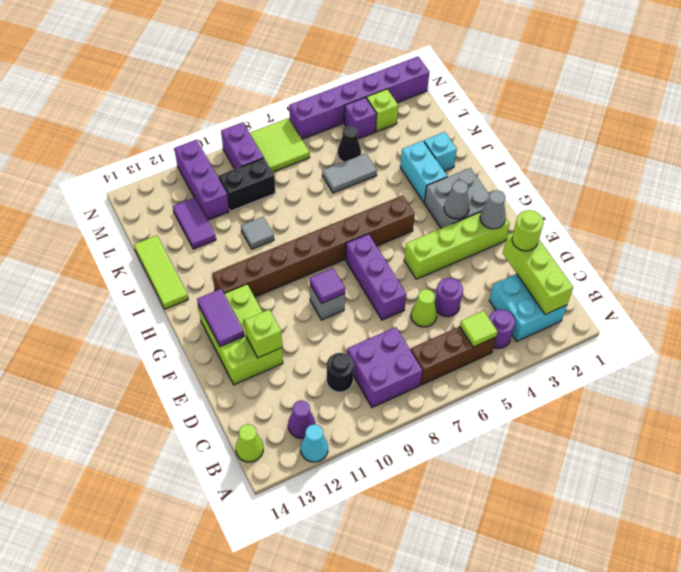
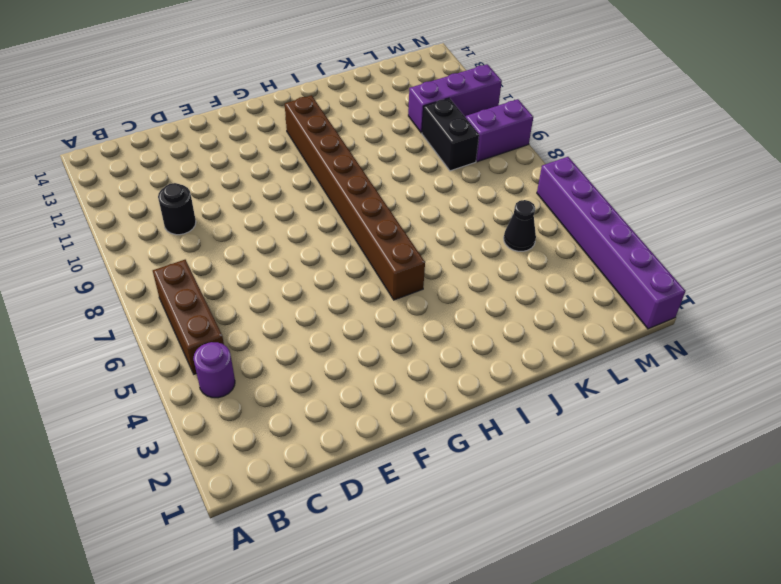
none -> cyan 1x1 cone [301,424,328,462]
none -> cyan 2x2 brick [489,274,567,341]
none -> purple 2x2 brick [347,327,422,407]
none -> purple 1x1 cone [288,400,315,438]

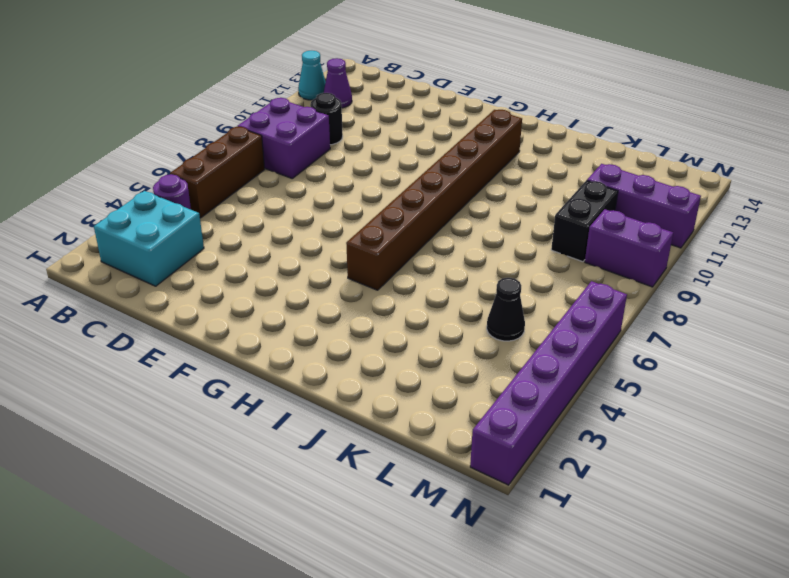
none -> lime 1x1 cone [236,424,263,462]
none -> purple 1x1 round brick [435,278,463,317]
none -> lime 1x1 cone [411,289,437,327]
none -> purple 1x3 brick [346,234,406,320]

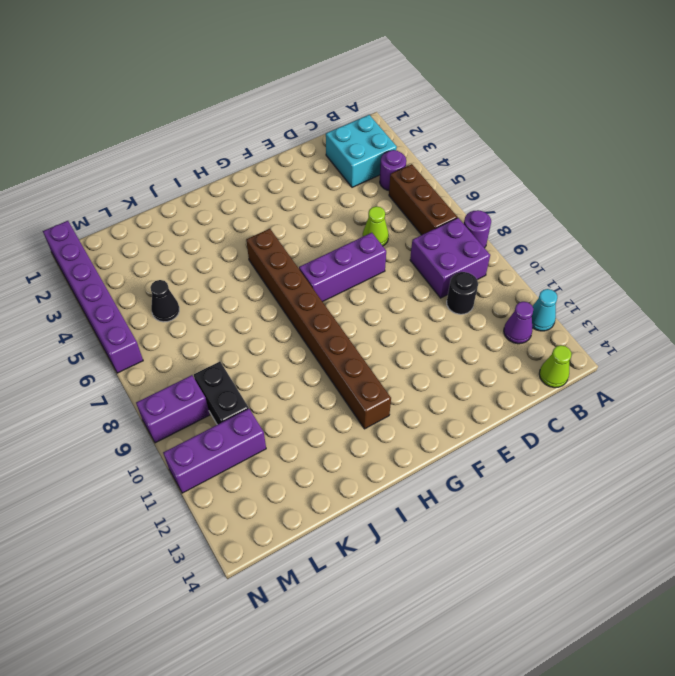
purple 1x1 round brick [464,210,491,248] -> purple 1x1 round brick moved to [435,278,463,317]
none -> lime 2x3 brick [198,284,283,385]
none -> lime 1x4 brick [404,212,510,279]
none -> grey 1x1 brick [310,285,345,320]
none -> grey 2x2 brick [424,168,489,228]

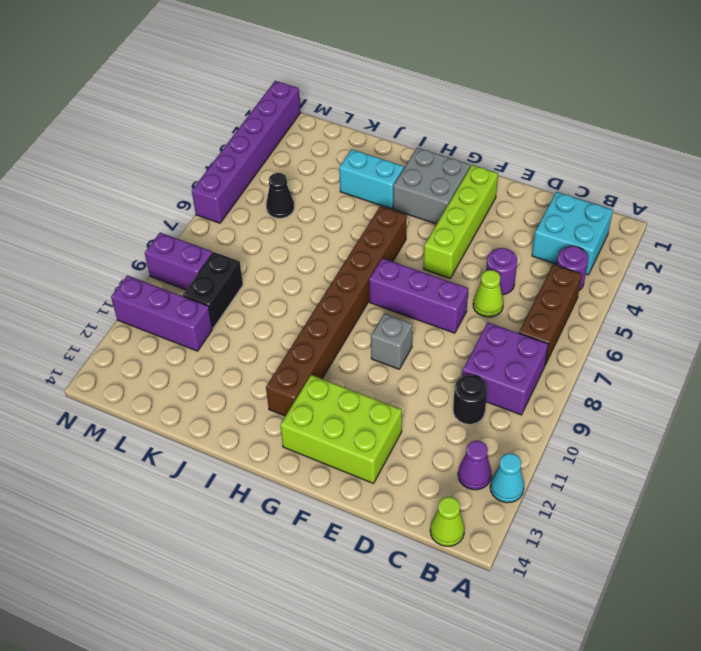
none -> lime 1x3 tile [134,235,188,309]
none -> cyan 1x1 brick [424,132,457,171]
none -> grey 1x1 tile [241,217,274,249]
none -> grey 1x2 tile [322,153,377,193]

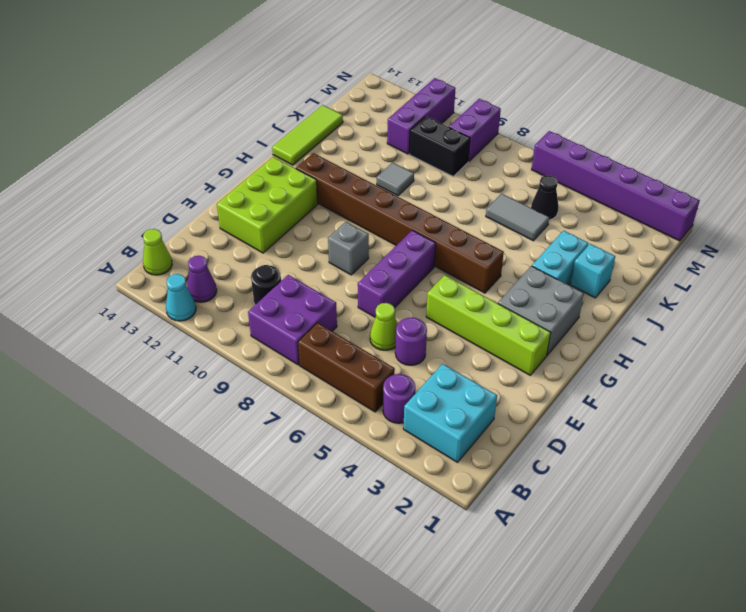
none -> purple 1x2 tile [173,198,216,249]
none -> lime 1x1 brick [367,89,398,132]
none -> purple 1x1 brick [344,97,377,139]
none -> lime 2x2 tile [250,118,310,172]

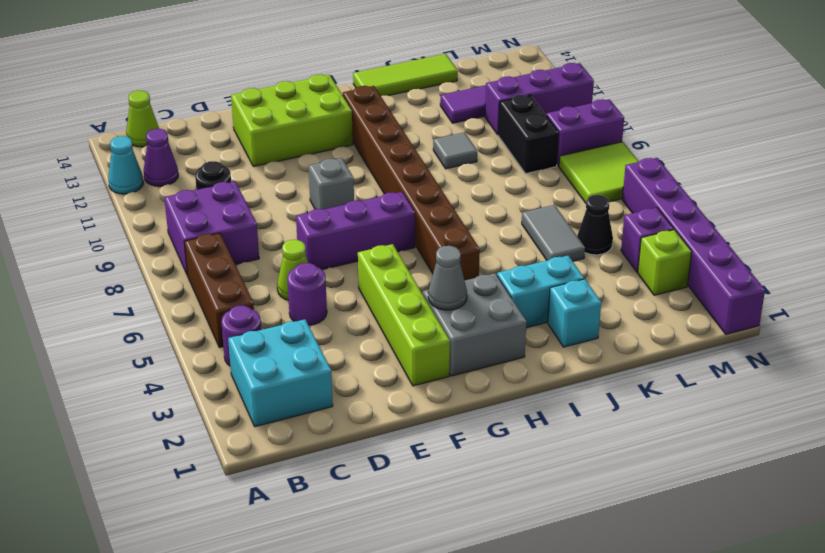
none -> lime 1x3 brick [503,233,573,314]
none -> lime 1x1 tile [460,311,498,347]
none -> lime 1x1 brick [245,310,282,358]
none -> grey 1x1 cone [480,190,506,229]

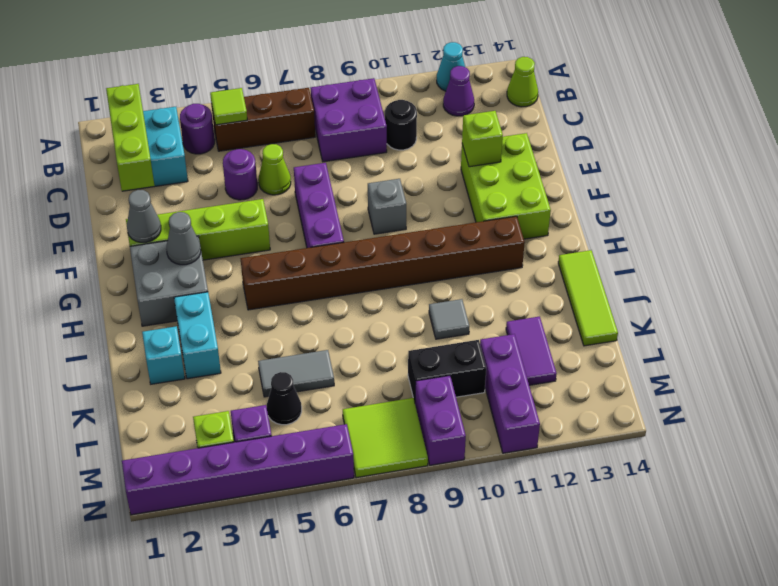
none -> purple 1x1 tile [310,268,345,303]
none -> purple 1x2 tile [197,289,244,347]
none -> lime 1x1 round brick [512,210,544,251]

